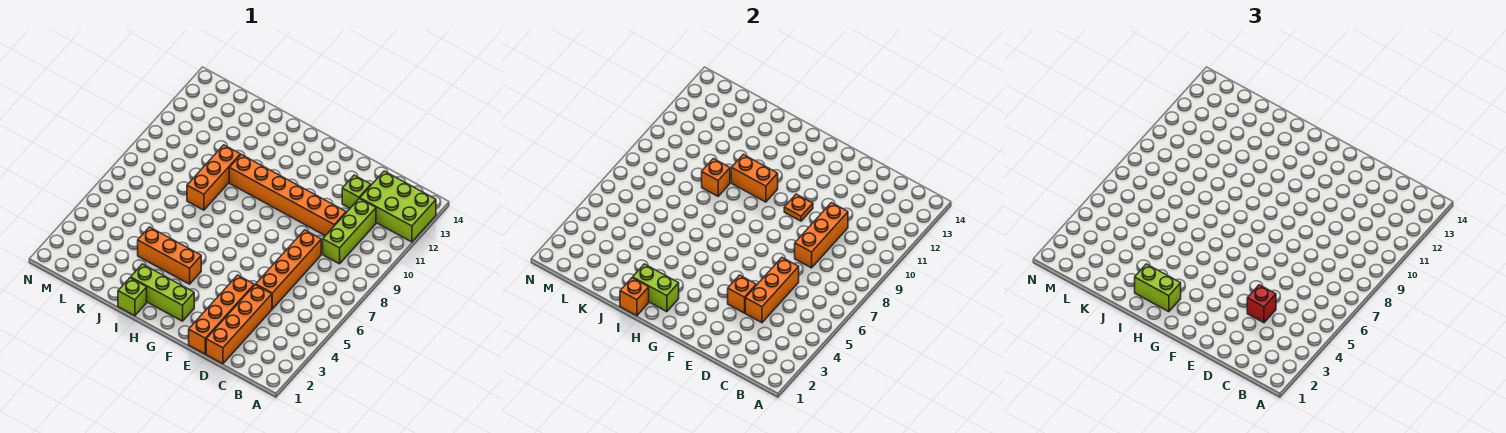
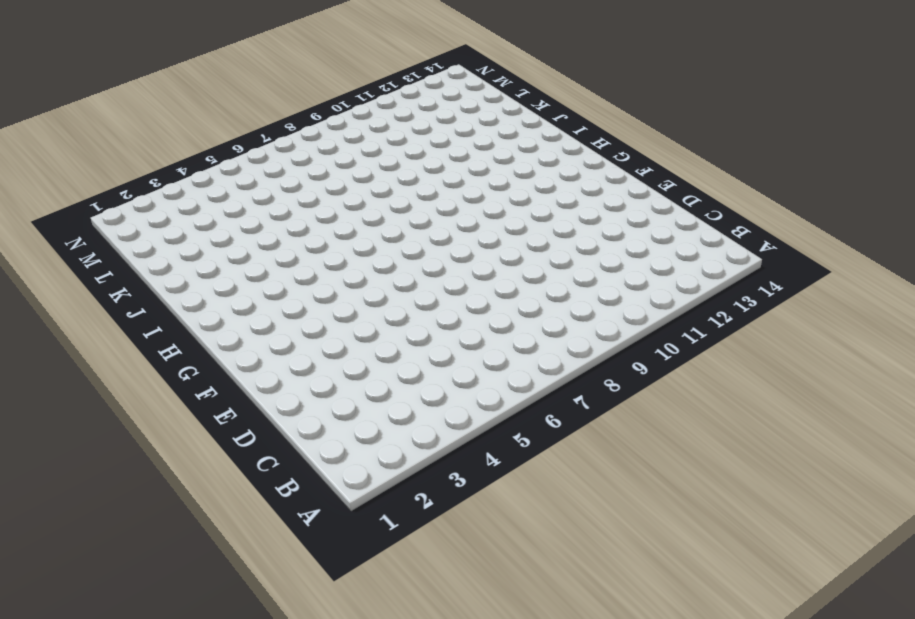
none -> lime 2x3 brick [360,171,436,242]
none -> lime 1x3 brick [323,199,376,264]
none -> orange 1x4 brick [206,285,272,364]

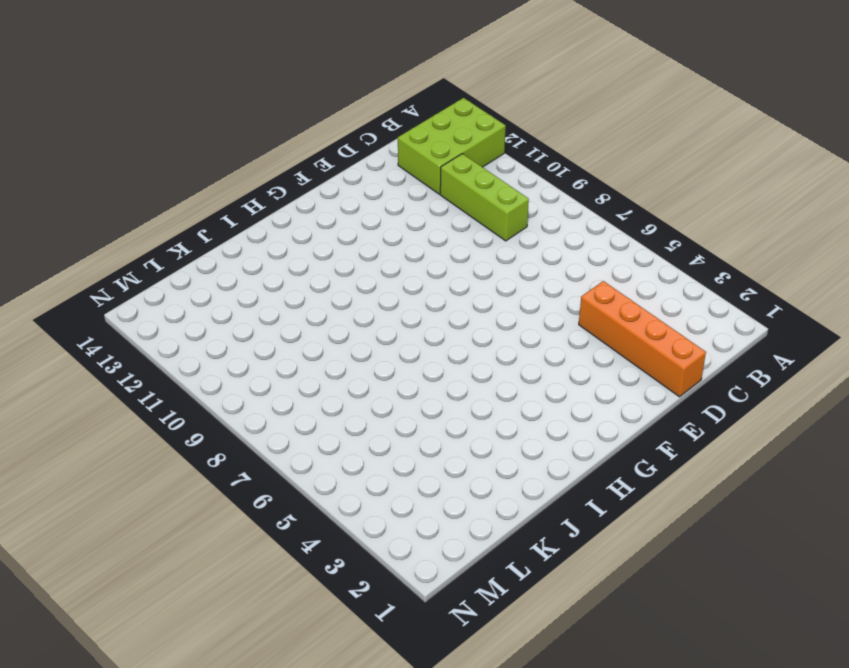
none -> orange 1x4 brick [256,230,321,309]
none -> orange 1x6 brick [229,154,346,236]
none -> lime 1x1 brick [342,175,371,208]

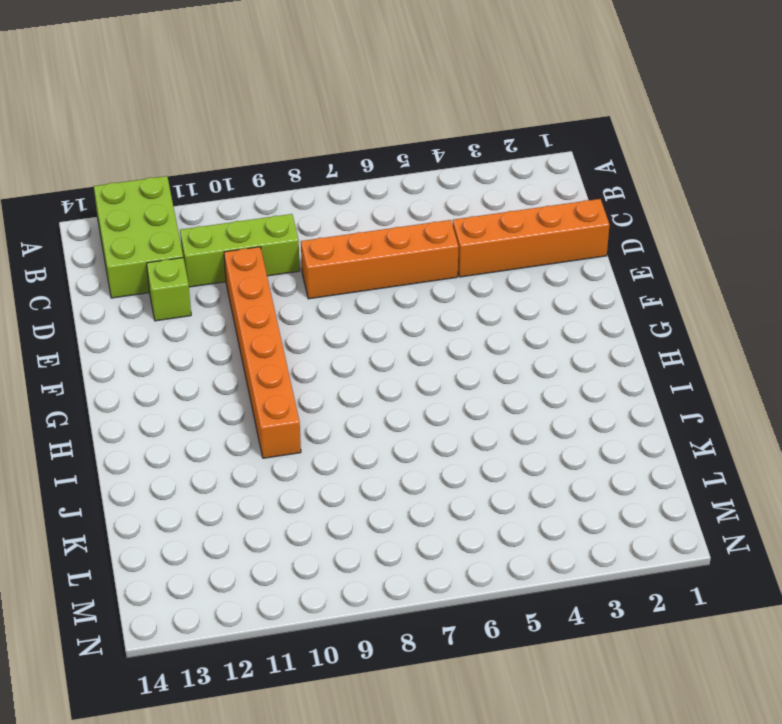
none -> orange 1x4 brick [189,275,254,354]
none -> lime 1x3 brick [131,264,194,321]
none -> orange 1x3 brick [138,227,201,284]

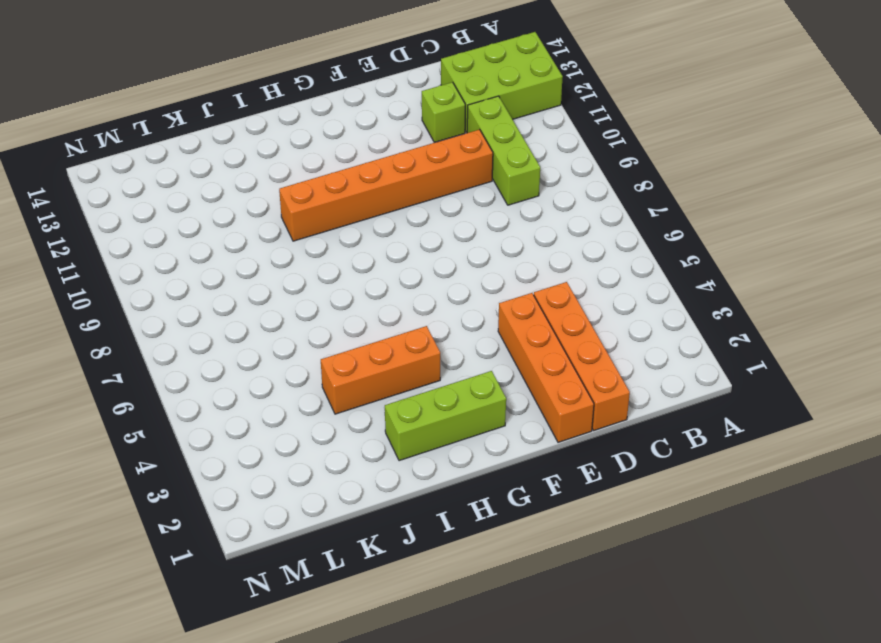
none -> orange 1x4 brick [256,230,321,309]
none -> lime 1x1 brick [118,278,147,316]
none -> orange 1x3 brick [187,145,240,210]

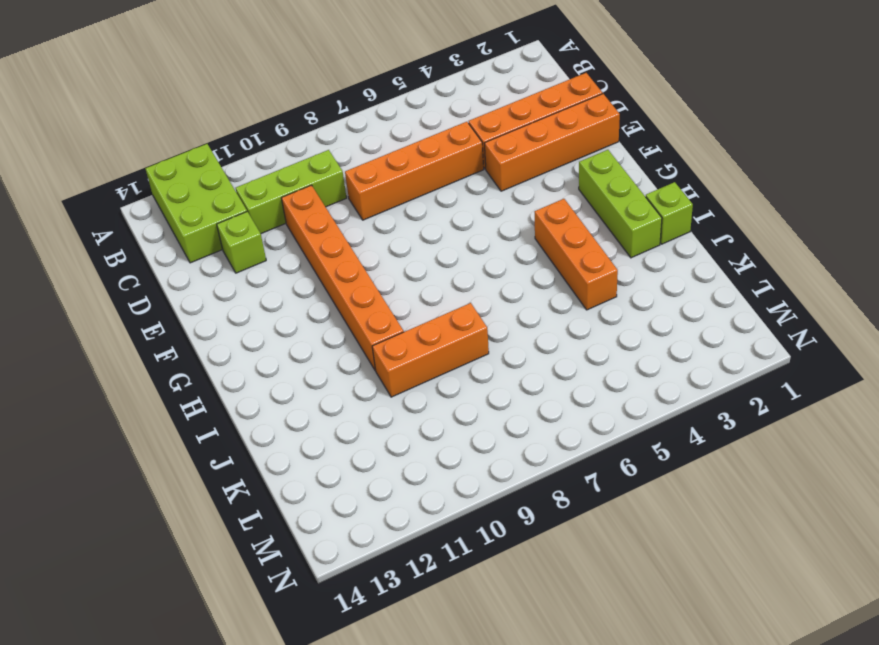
none -> orange 1x3 brick [745,258,799,323]
none -> orange 1x3 brick [795,203,848,268]
none -> orange 1x1 brick [728,275,756,313]

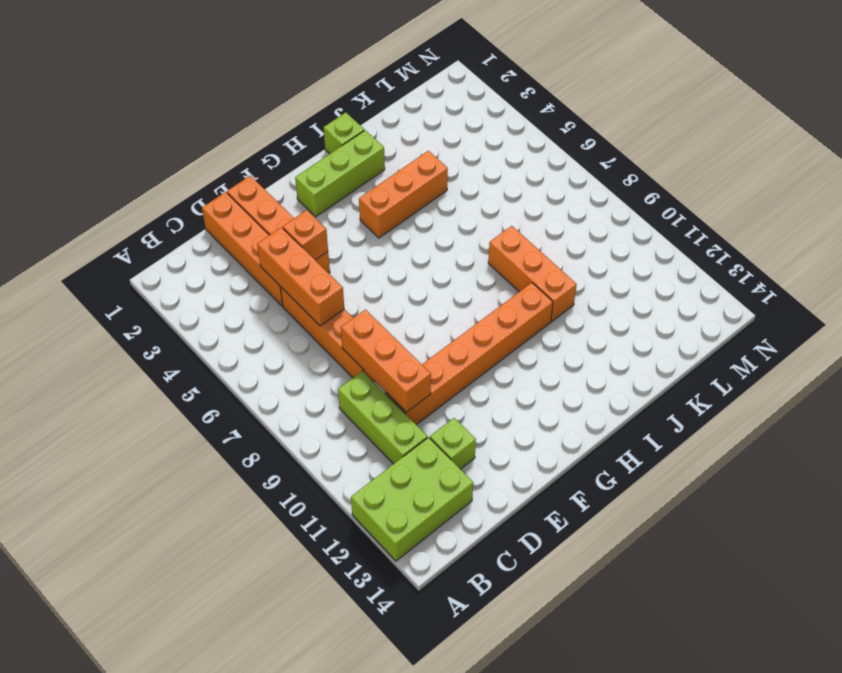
none -> orange 1x1 plate [784,194,813,221]
none -> lime 1x2 brick [633,264,679,312]
none -> orange 1x2 brick [731,154,778,202]

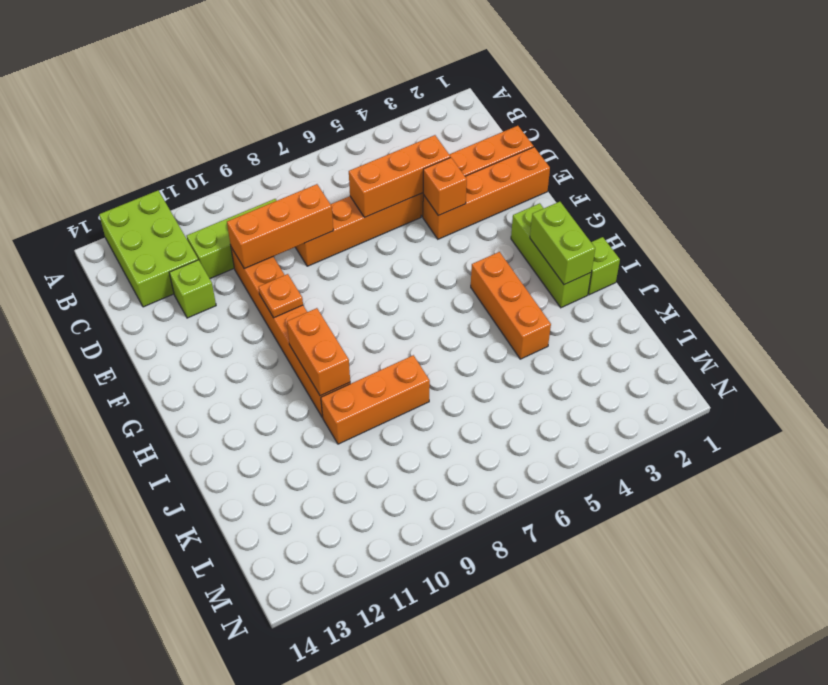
none -> orange 1x1 brick [620,278,649,316]
none -> orange 1x1 brick [702,159,730,196]
none -> red 1x1 brick [1247,285,1276,323]

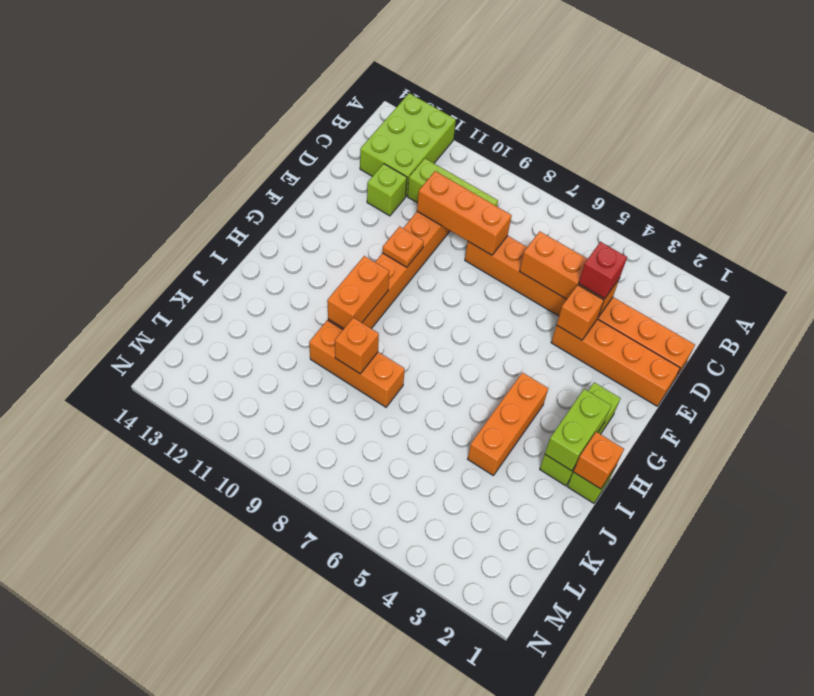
none -> lime 1x2 brick [1135,264,1181,312]

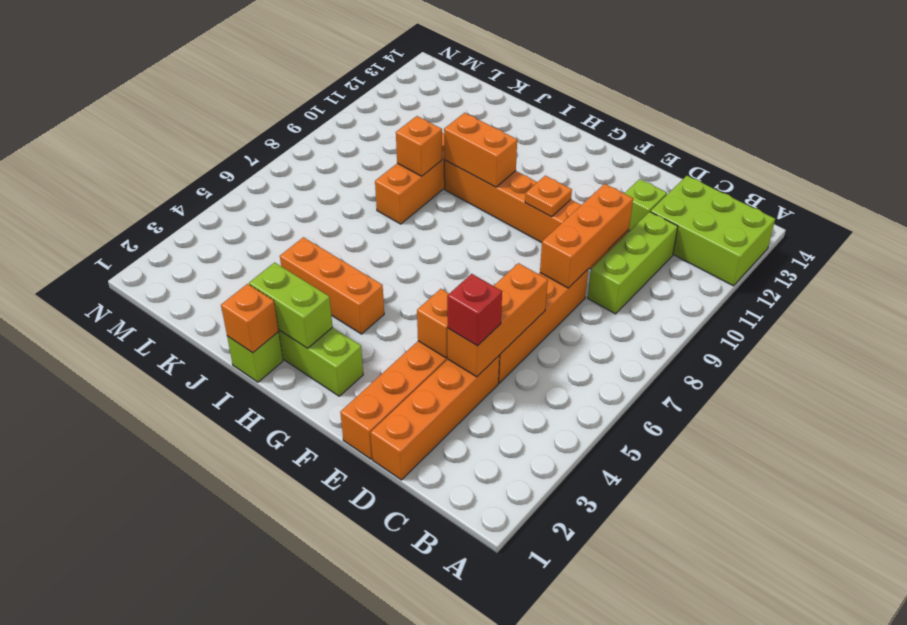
none -> lime 1x2 brick [1135,264,1181,312]

